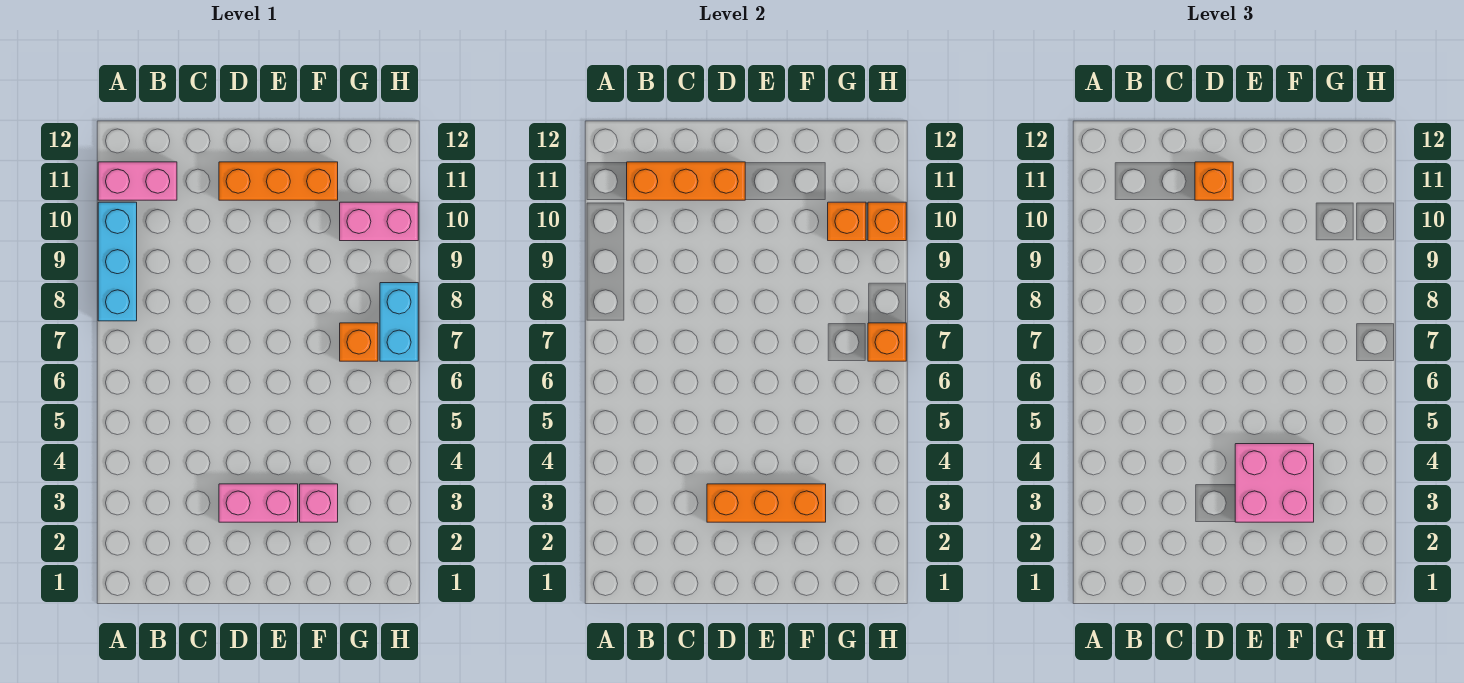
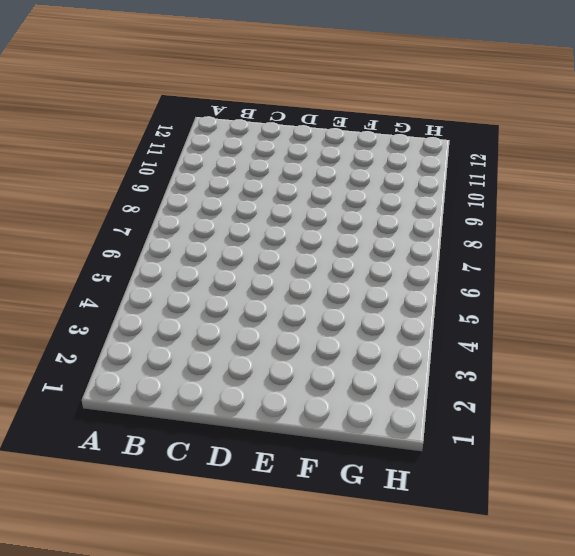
none -> cyan 1x3 brick [98,202,137,321]
none -> pink 1x2 brick [98,162,177,200]
none -> pink 1x2 brick [219,484,298,522]

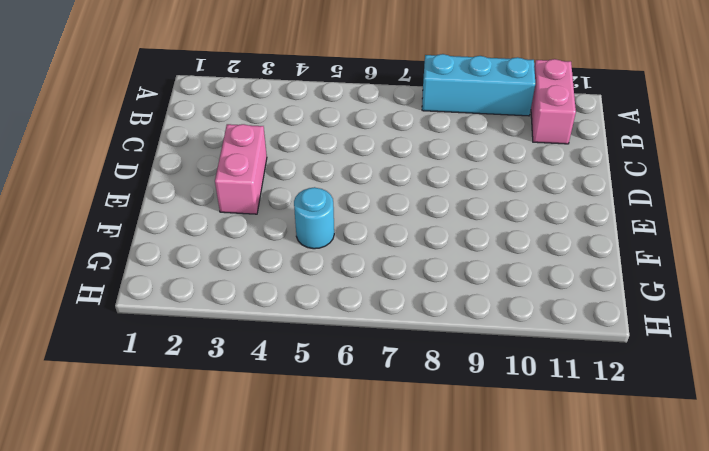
cyan 1x1 round brick [294,187,334,249] -> none
none -> orange 1x3 brick [219,162,338,200]
none -> pink 1x1 brick [300,484,338,522]
none -> orange 1x1 brick [340,323,378,361]

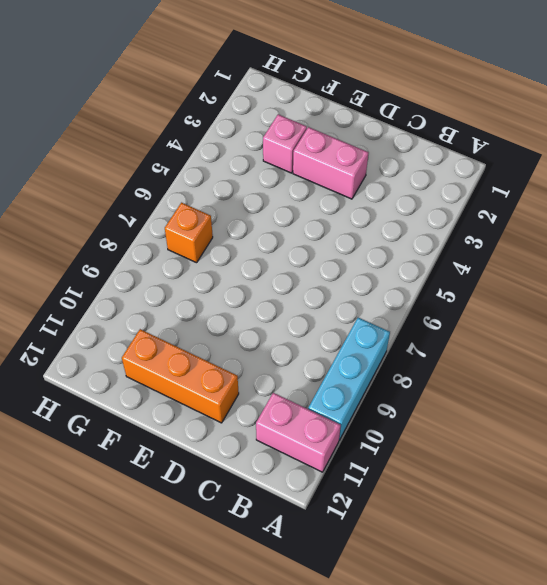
none -> pink 1x2 brick [340,202,418,241]
none -> cyan 1x2 brick [380,283,418,361]
none -> orange 1x3 brick [627,162,745,200]

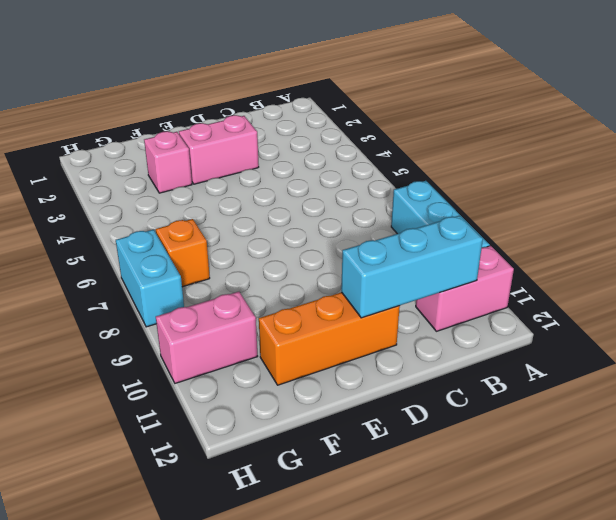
cyan 1x3 brick [341,216,483,318] -> orange 1x3 brick [627,162,745,200]
none -> orange 1x3 brick [707,484,826,522]
none -> orange 1x1 brick [828,202,866,241]
none -> orange 1x1 brick [868,323,906,361]

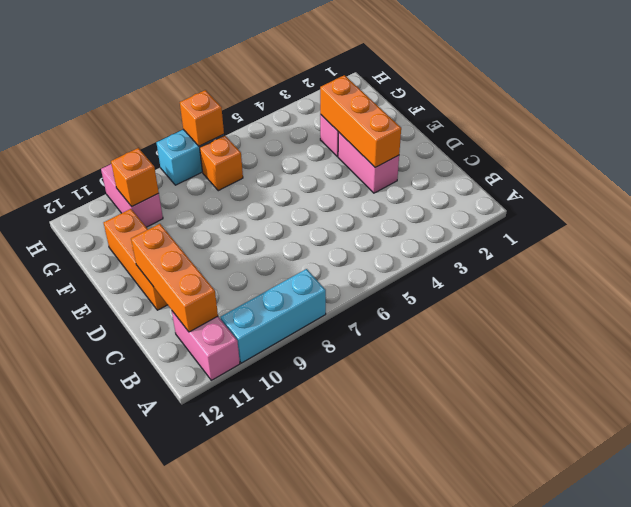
none -> orange 1x1 brick [868,202,906,241]
none -> orange 1x1 brick [1195,162,1233,200]
none -> pink 2x2 brick [1235,444,1314,522]

